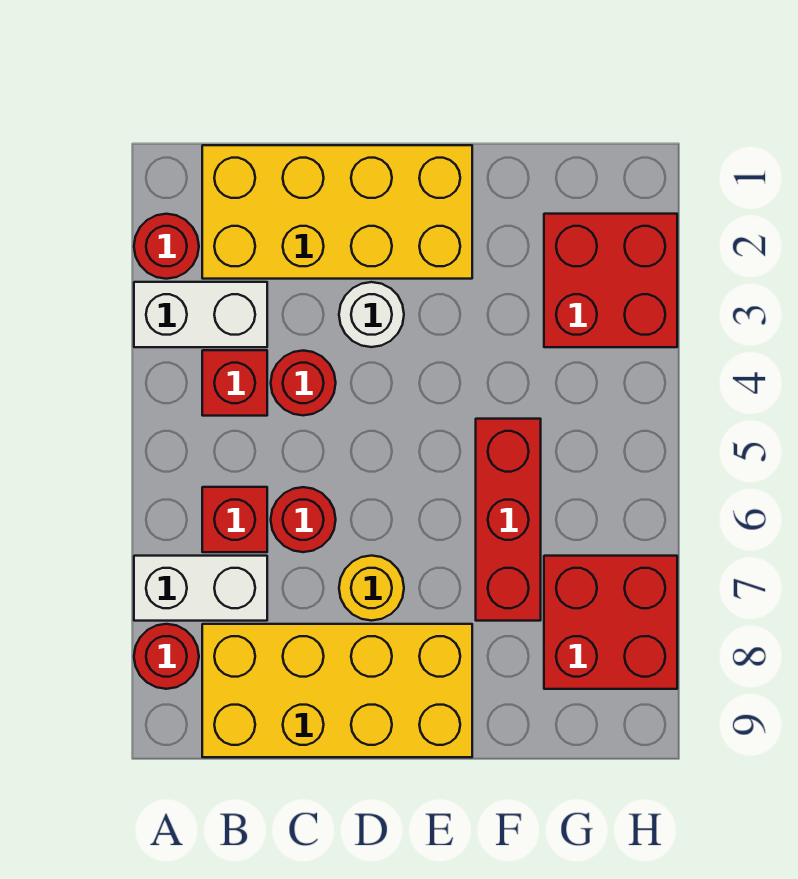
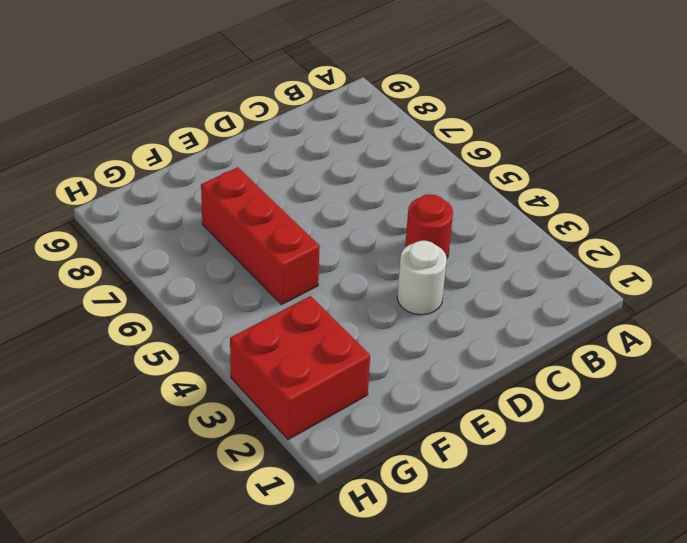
none -> red 1x1 round brick [134,214,199,279]
none -> white 1x2 brick [134,282,267,347]
none -> white 1x2 brick [134,556,267,621]

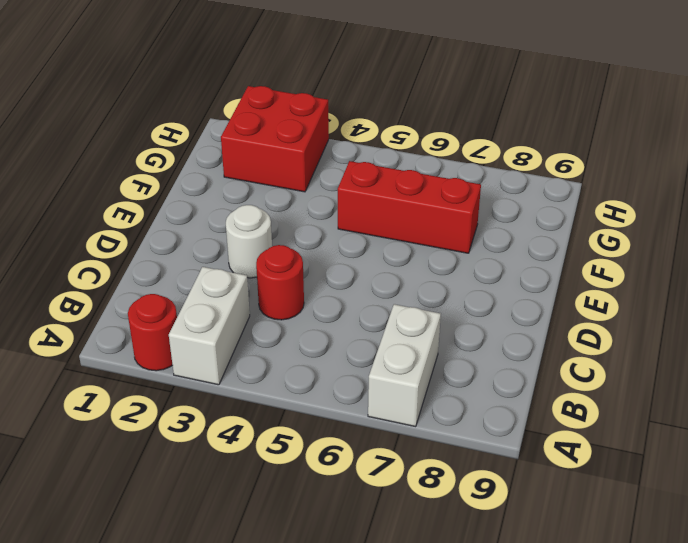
none -> red 1x1 round brick [134,624,199,689]
none -> yellow 2x4 brick [202,145,472,279]
none -> red 1x1 brick [202,350,267,416]

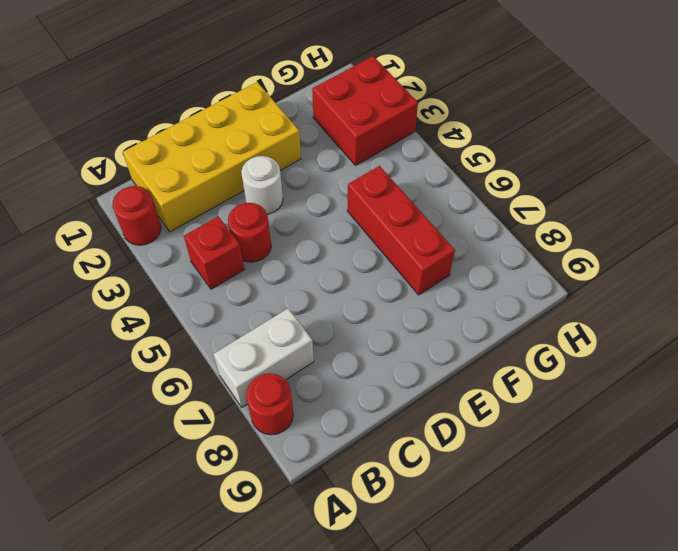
none -> white 1x2 brick [134,282,267,347]
none -> red 1x1 brick [202,487,267,552]
none -> yellow 2x4 brick [202,624,472,757]

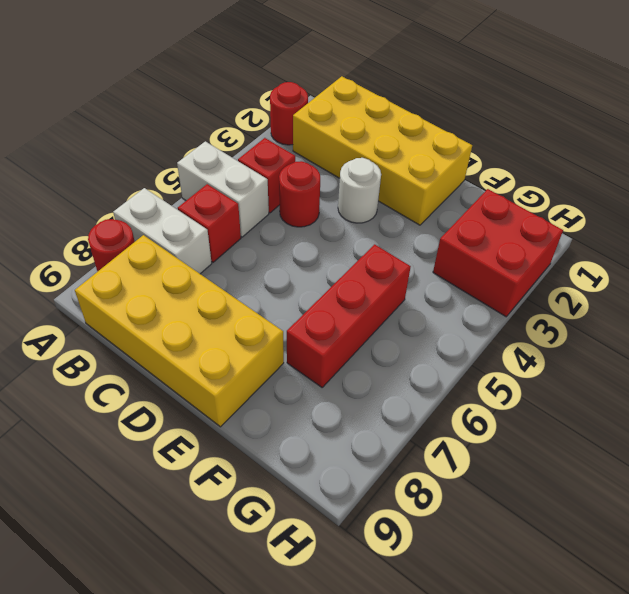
white 1x2 brick [177,141,269,237] -> white 1x2 brick moved to [134,282,267,347]
none -> red 1x1 round brick [271,487,336,552]
none -> yellow 1x1 round brick [339,556,404,621]
none -> red 2x2 brick [544,556,677,689]

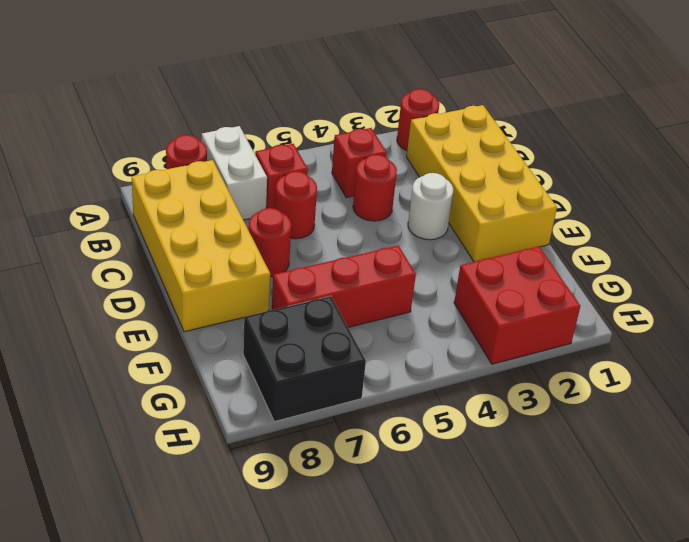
red 1x1 round brick [249,208,291,277] -> yellow 1x1 round brick [339,556,404,621]
black 2x2 brick [243,296,366,421] -> red 2x2 brick [544,556,677,689]
none -> white 1x2 brick [134,282,267,347]

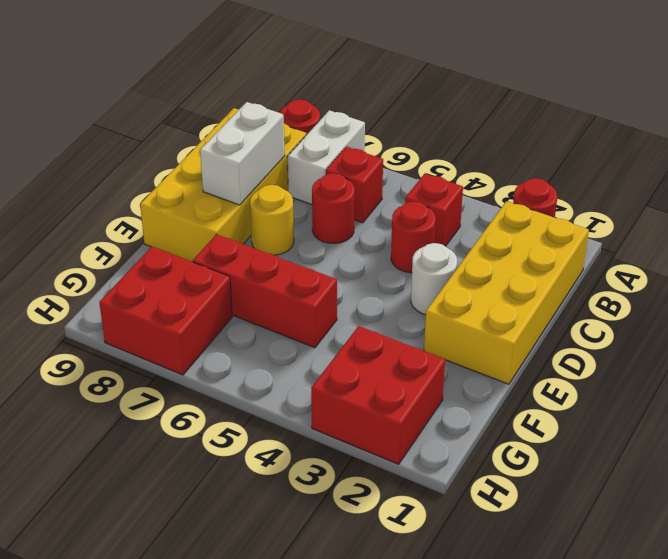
white 1x2 brick [200,102,285,205] -> white 1x2 brick moved to [134,282,267,347]

